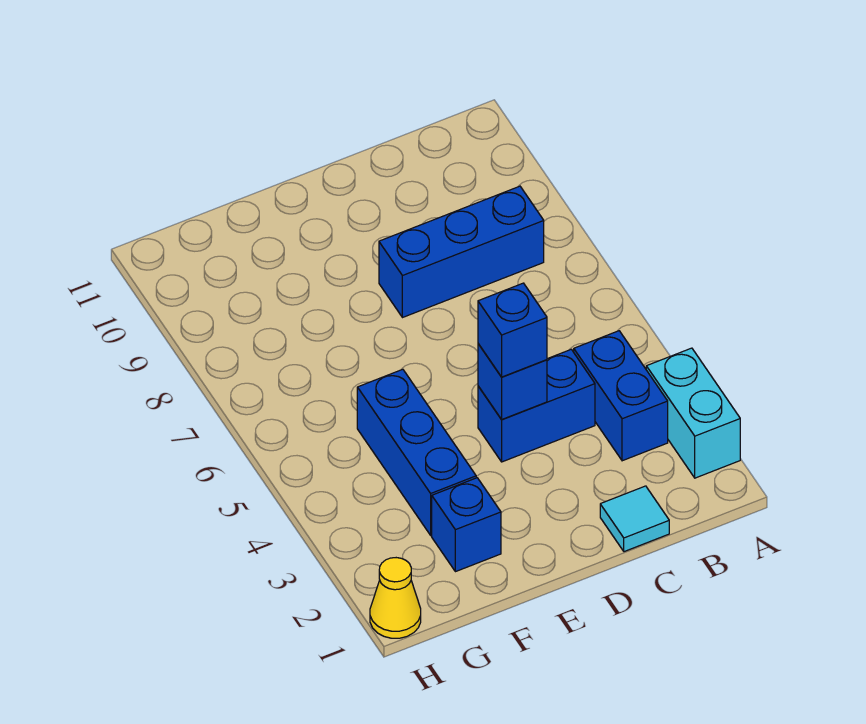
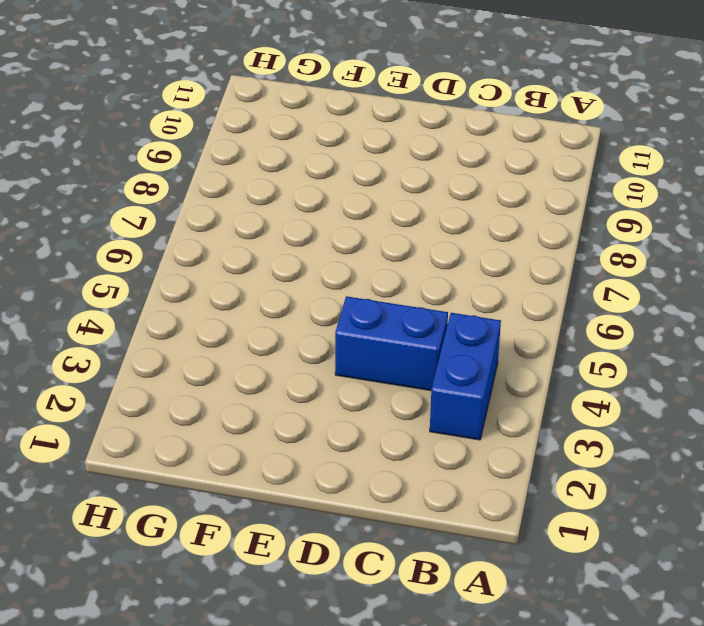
none -> cyan 1x2 brick [646,348,740,478]
none -> blue 1x3 brick [379,186,544,318]

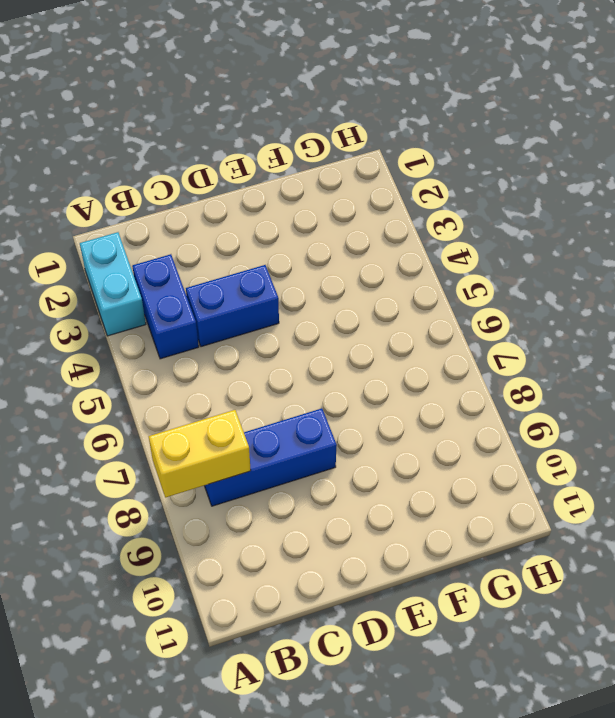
yellow 1x2 brick [149,410,251,497] -> none
none -> cyan 1x1 tile [600,486,669,552]
none -> blue 1x1 brick [432,478,501,572]

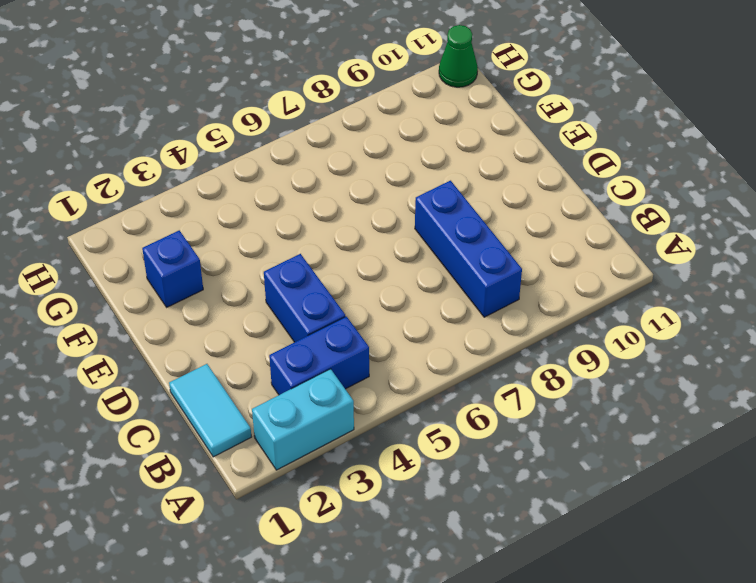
cyan 1x2 tile [169,364,251,457] -> cyan 1x1 tile [600,486,669,552]
green 1x1 cone [439,25,478,87] -> none
none -> blue 1x3 brick [357,369,476,535]
none -> yellow 1x1 cone [370,558,421,638]

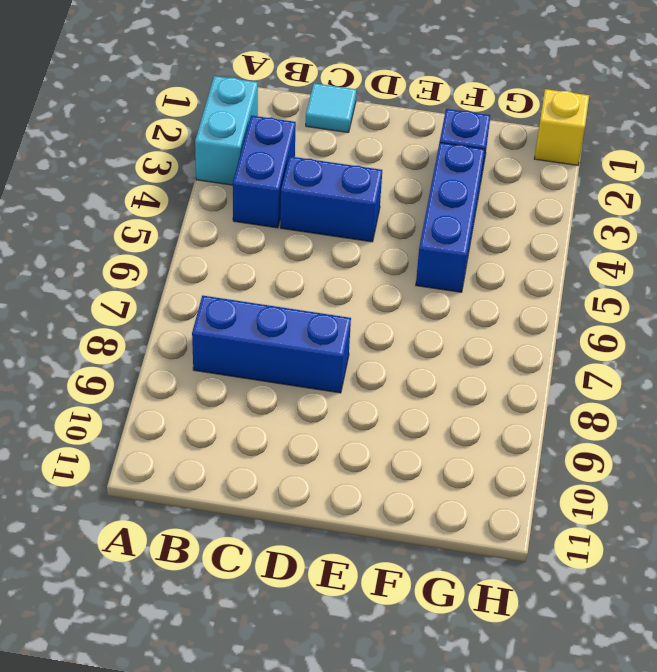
yellow 1x1 brick [534,89,589,165] -> yellow 1x1 cone [370,558,421,638]
none -> blue 1x1 brick [478,344,547,419]
none -> blue 1x1 brick [478,283,547,377]

